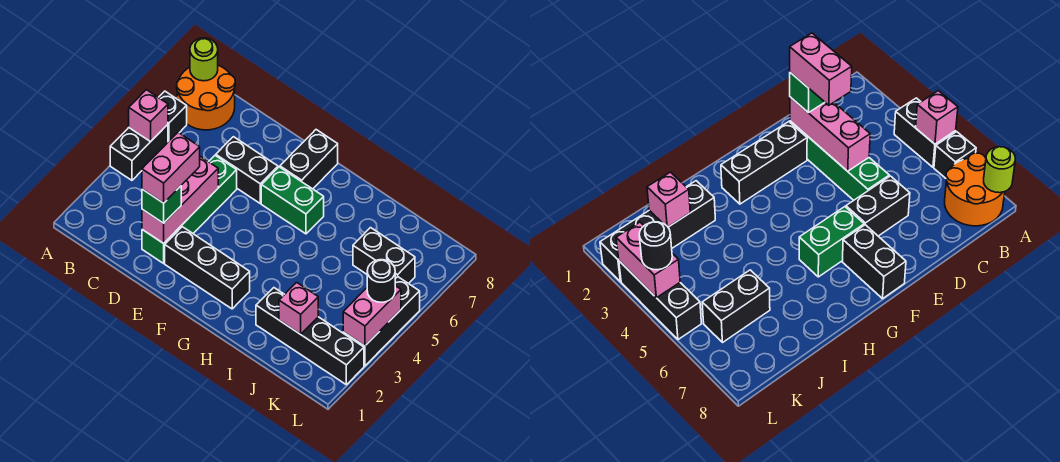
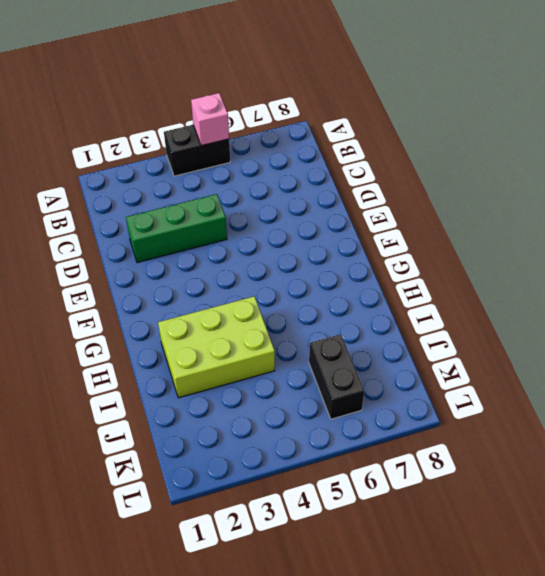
green 1x3 brick [126,194,227,263] -> green 1x4 brick [142,155,237,263]
lime 2x3 brick [158,296,275,398] -> black 1x4 brick [256,288,364,385]
none -> black 1x1 brick [158,91,187,142]
none -> orange 2x2 round brick [177,65,235,130]
none -> black 1x2 brick [216,137,278,203]

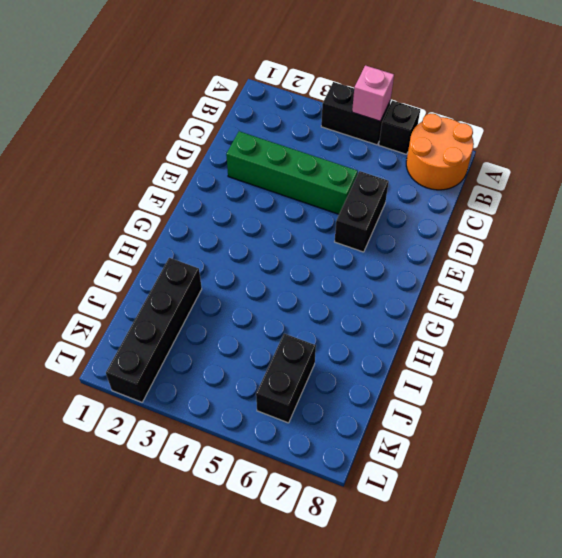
none -> black 1x3 brick [165,227,250,309]
none -> green 1x2 brick [261,167,324,234]
none -> black 1x2 brick [280,130,338,189]

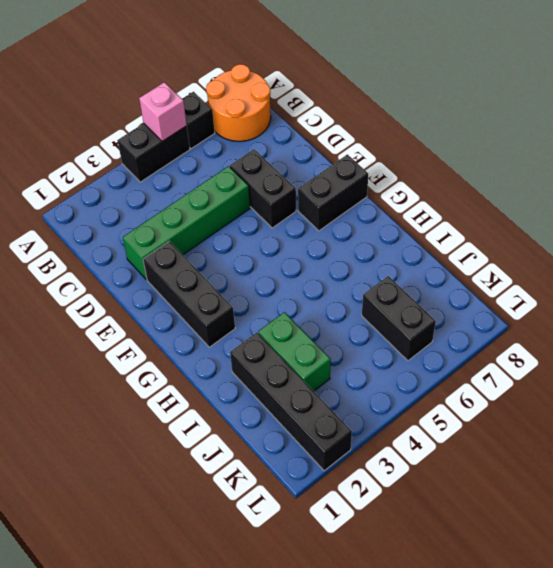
green 1x2 brick [258,312,331,391] -> green 1x2 brick moved to [261,167,324,234]
none -> black 1x3 brick [343,277,420,366]
none -> lime 1x1 round brick [190,38,218,81]
none -> pink 1x3 brick [142,156,218,243]

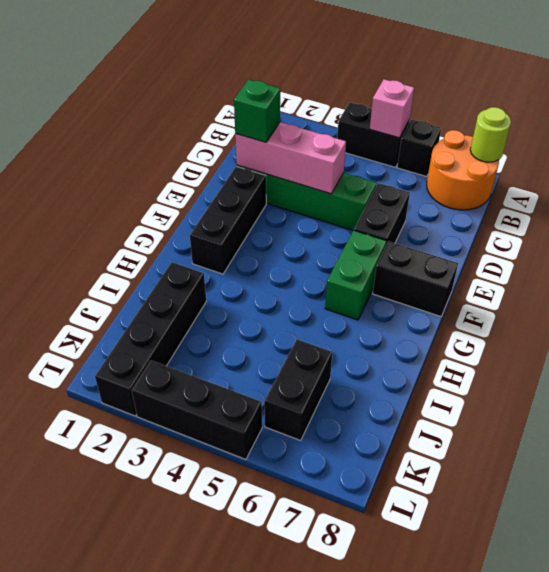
none -> pink 1x1 brick [279,282,318,334]
none -> pink 1x2 brick [343,286,401,346]
none -> black 1x1 round brick [367,260,395,302]

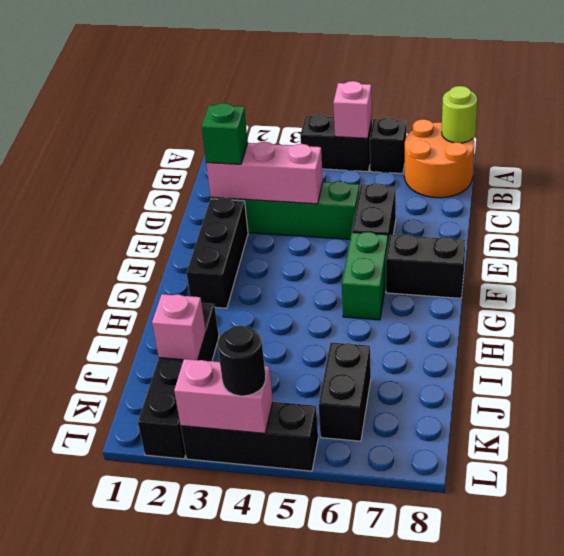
none -> pink 1x2 brick [142,133,200,203]

